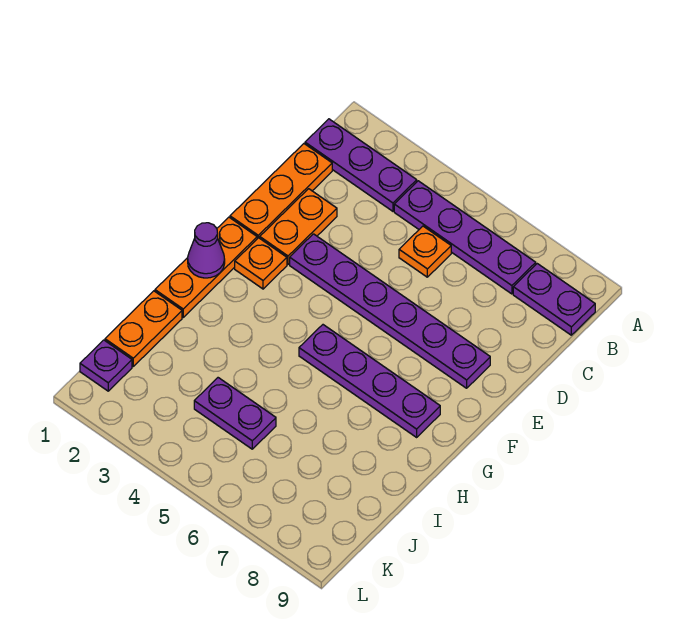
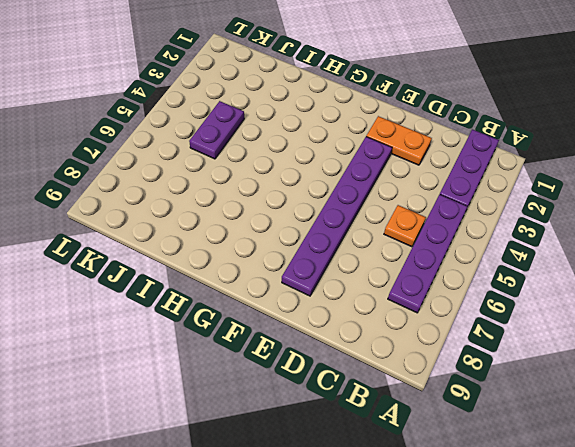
none -> purple 1x2 plate [513,264,595,335]
none -> orange 1x3 plate [230,144,332,239]
none -> orange 1x3 plate [155,217,257,317]

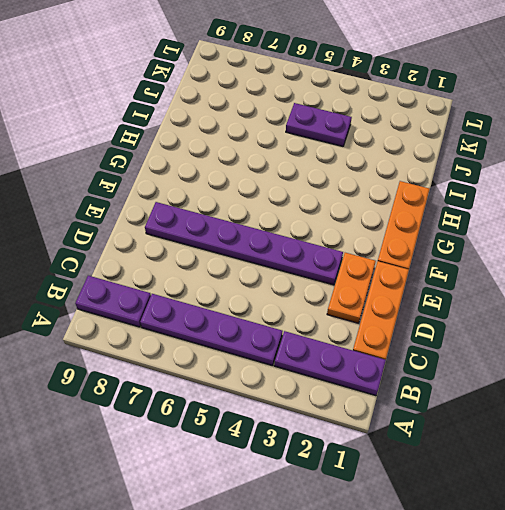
none -> orange 1x1 plate [399,226,451,277]
none -> orange 1x1 plate [235,238,287,289]
none -> purple 1x4 plate [299,325,440,437]

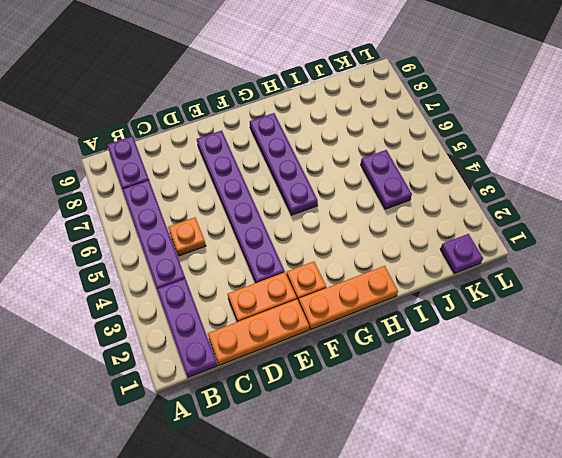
none -> orange 1x2 plate [105,291,182,366]
none -> purple 1x1 cone [188,223,225,278]

